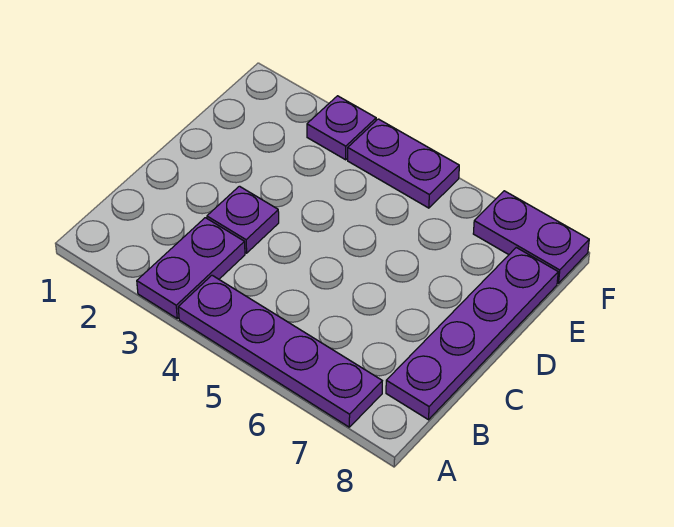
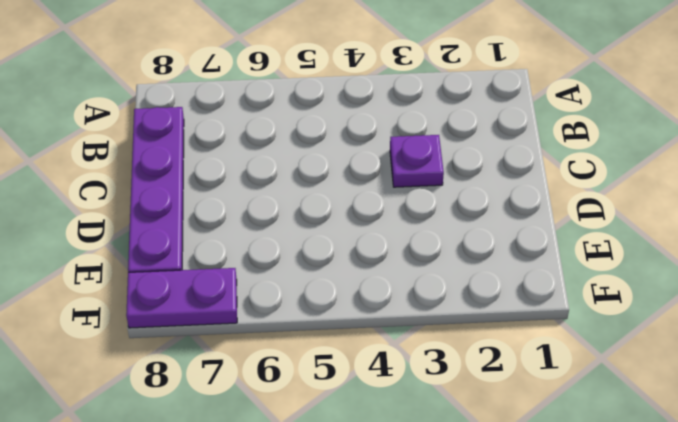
none -> purple 1x2 plate [137,218,245,318]
none -> purple 1x4 plate [178,275,382,427]

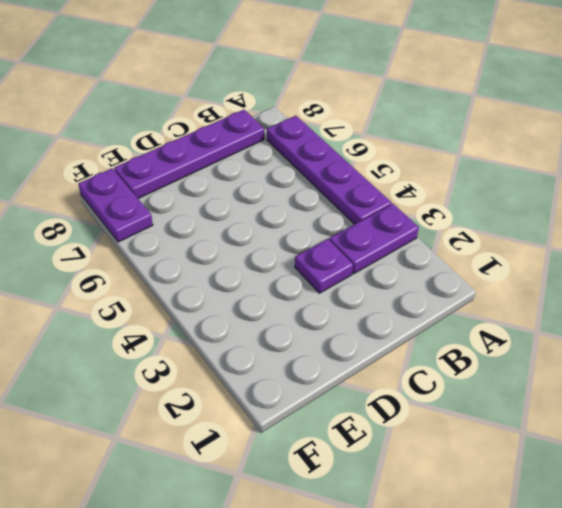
none -> purple 1x1 plate [307,96,376,160]
none -> purple 1x2 plate [348,119,459,208]

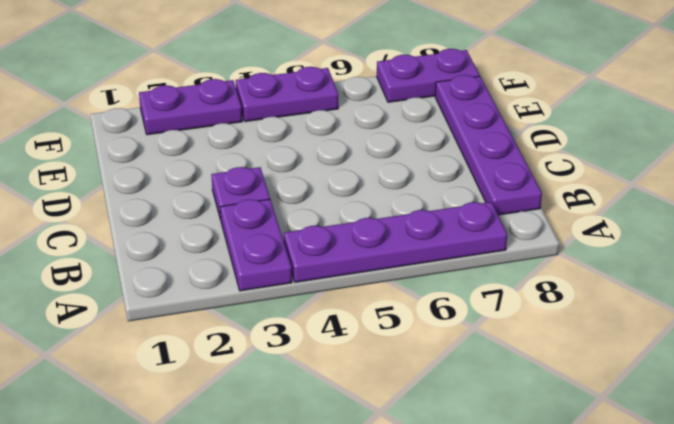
purple 1x2 plate [139,79,242,135] -> purple 1x1 plate [307,96,376,160]

